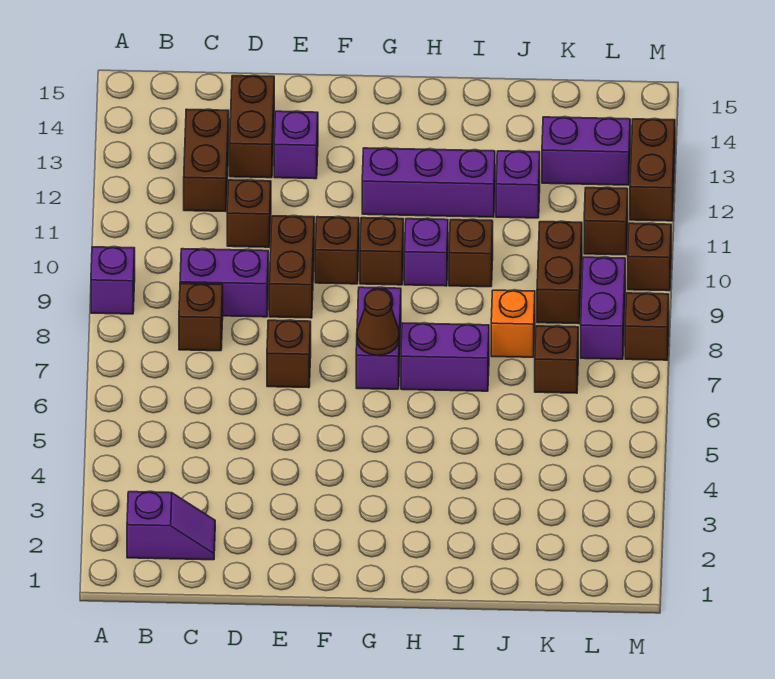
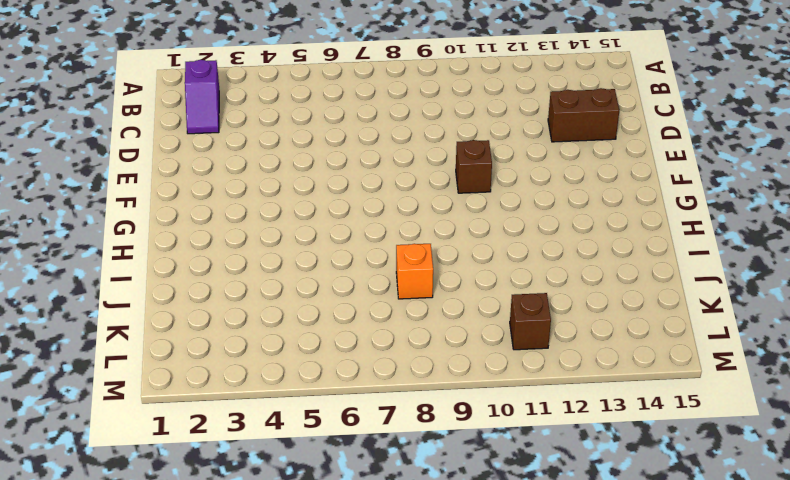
none -> purple 1x1 brick [91,247,135,314]
none -> brown 1x1 brick [179,284,223,351]
none -> purple 1x2 brick [180,249,268,317]

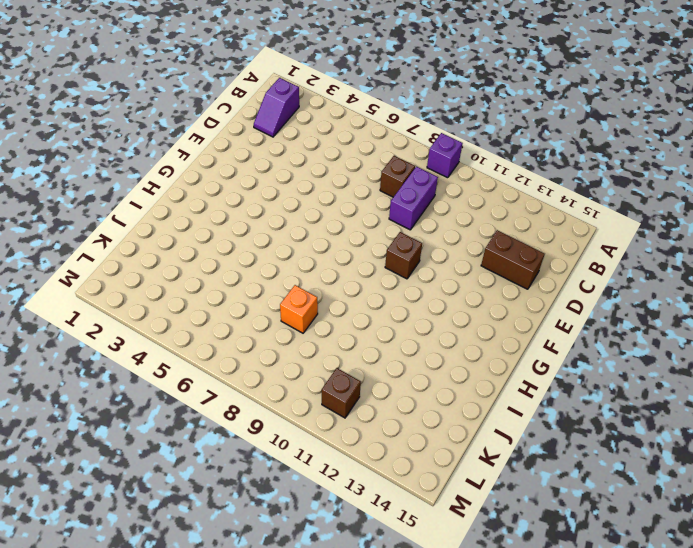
none -> brown 1x2 brick [184,109,229,211]
none -> brown 1x1 brick [227,180,271,247]
none -> brown 1x1 brick [267,320,311,388]

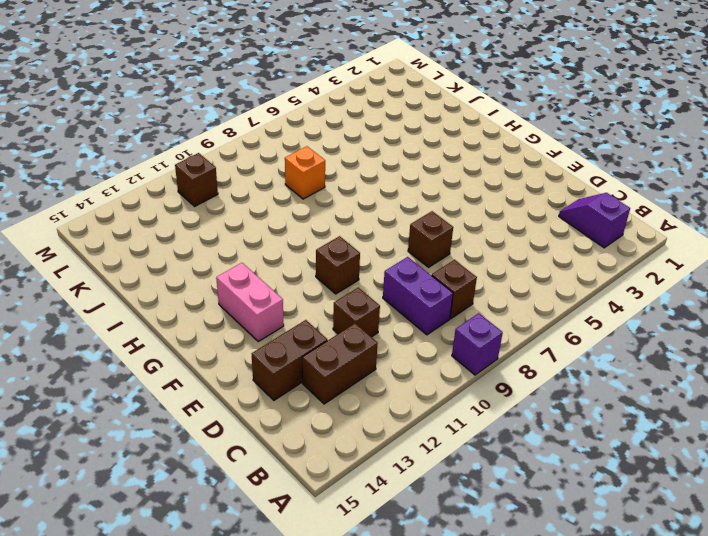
pink 1x2 brick [216,263,284,341] -> none
none -> brown 1x2 brick [269,216,314,318]
none -> purple 1x1 brick [274,111,318,179]
none -> purple 1x2 brick [356,287,401,389]

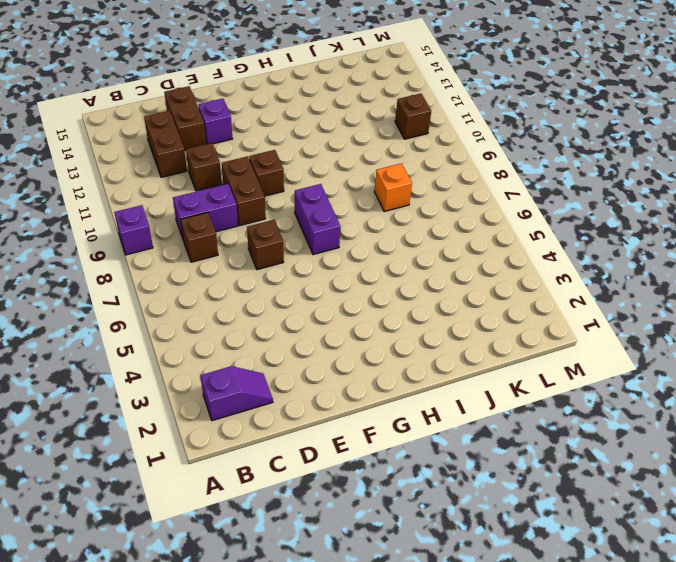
none -> brown 1x1 brick [360,218,403,285]
none -> purple 1x3 brick [362,148,495,217]
none -> purple 1x2 brick [401,323,489,391]

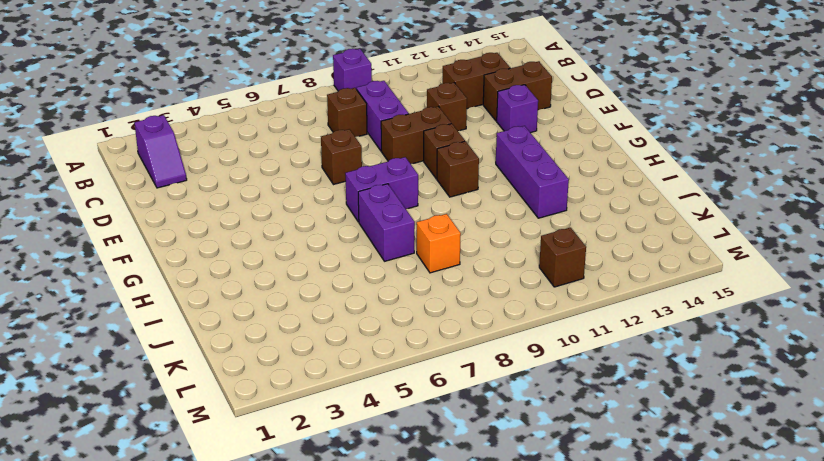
none -> purple 1x1 brick [404,219,448,286]
none -> brown 1x1 brick [449,220,493,287]
none -> purple 1x1 brick [496,151,540,218]

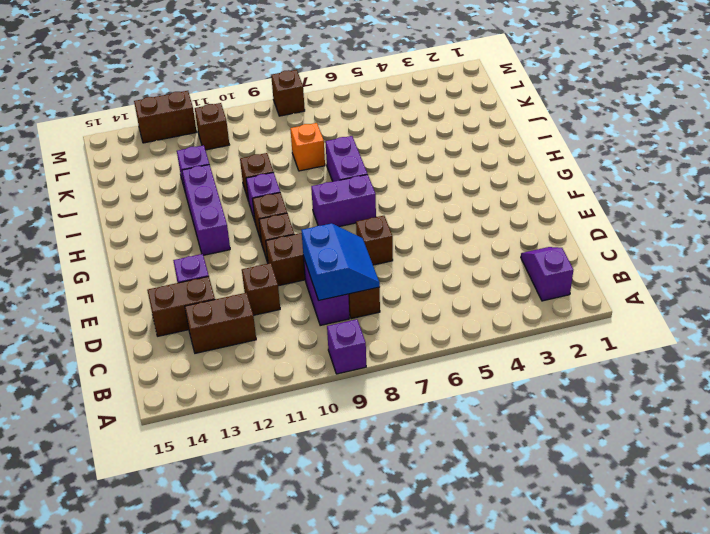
blue 2x2 slope [301,223,380,301] -> none
none -> brown 1x1 brick [535,326,578,393]
none -> brown 1x2 brick [537,222,582,324]
none -> purple 1x2 brick [542,117,630,185]

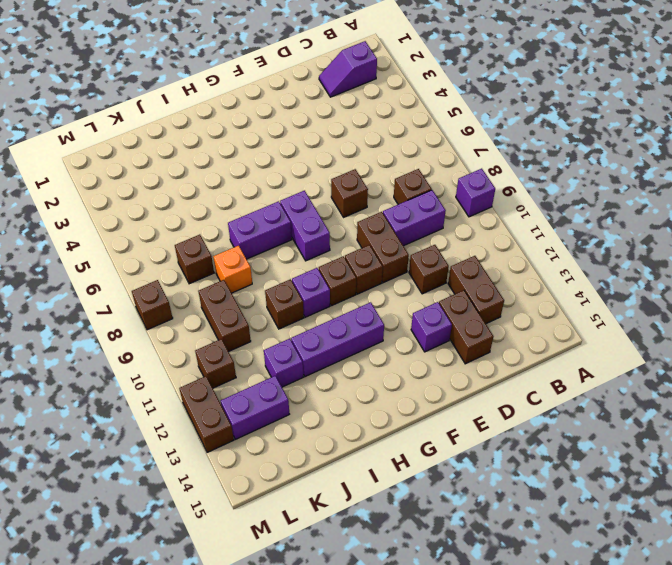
none -> purple 1x2 brick [581,257,625,359]
none -> brown 1x1 brick [628,223,671,291]
none -> brown 1x1 cone [357,289,399,355]

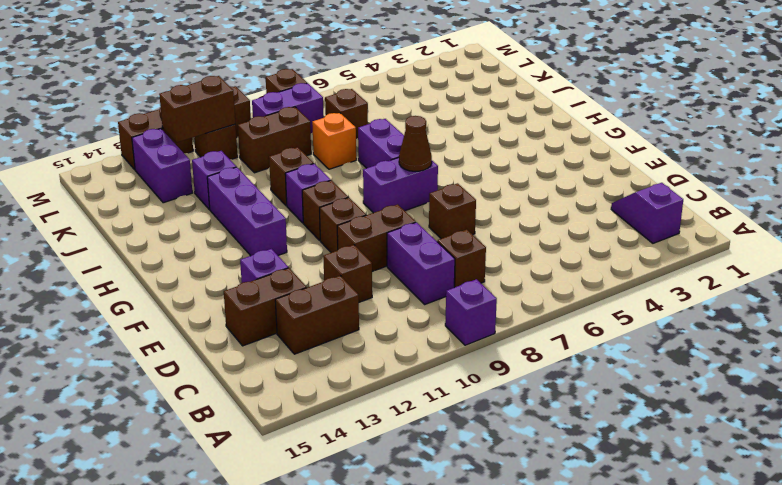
brown 1x2 brick [159,76,235,142] -> none

